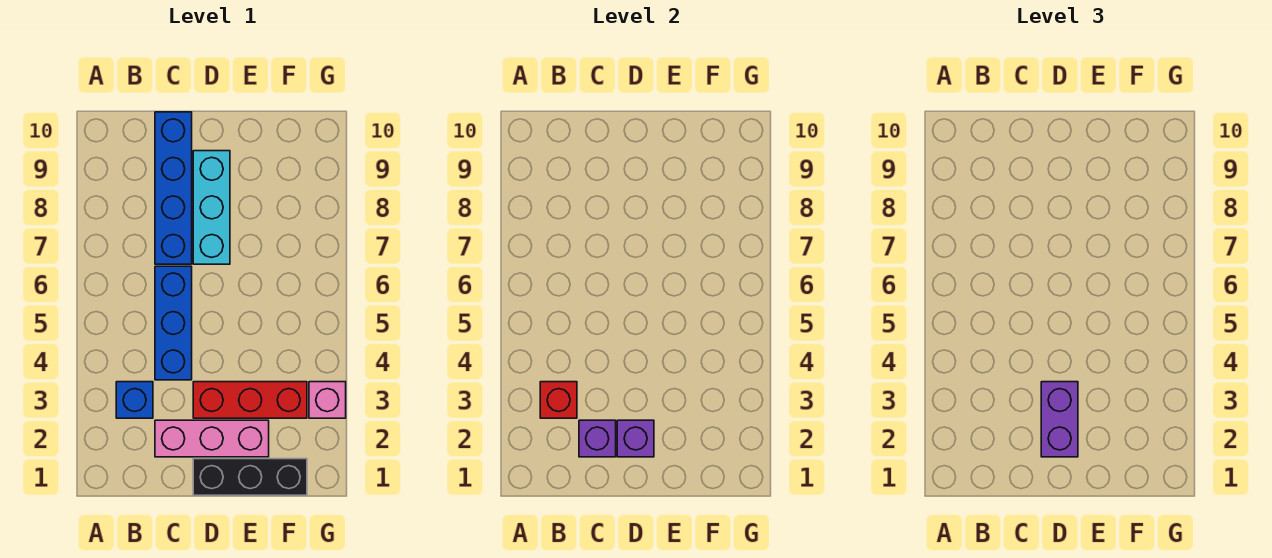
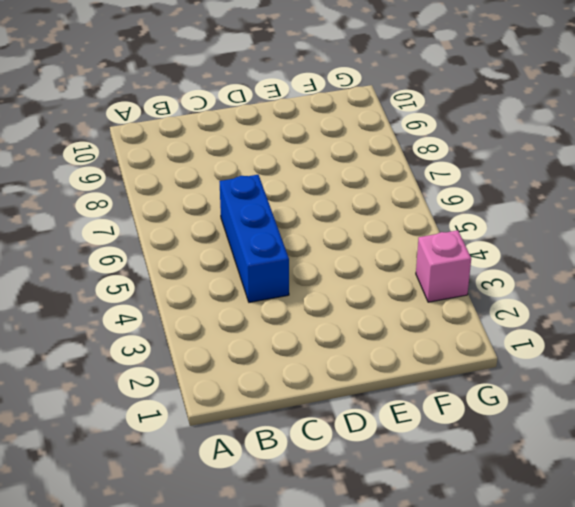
none -> blue 1x1 brick [116,382,153,418]
none -> pink 1x3 brick [155,420,269,457]
none -> blue 1x4 brick [155,112,192,264]

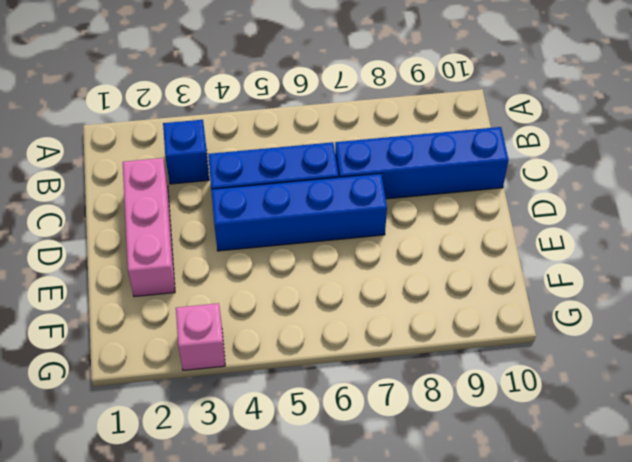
blue 1x4 brick [211,174,387,251] -> cyan 1x3 brick [193,151,230,264]
none -> black 1x3 brick [193,459,307,495]
none -> red 1x3 brick [193,382,307,418]
none -> red 1x1 brick [540,382,577,418]

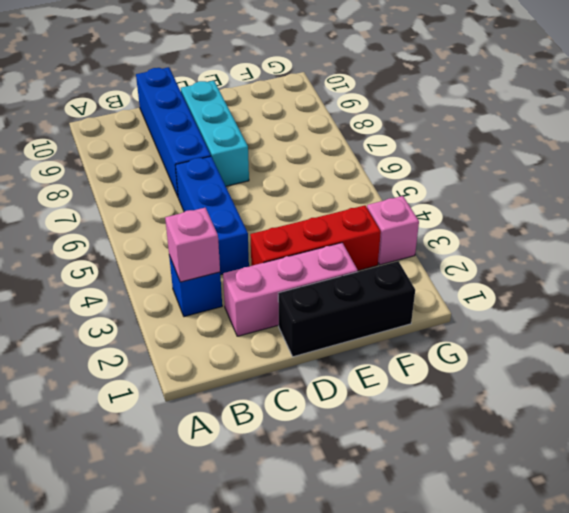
pink 1x1 brick [165,208,220,282] -> red 1x1 brick [540,382,577,418]
none -> purple 1x1 brick [579,420,616,457]
none -> purple 1x1 brick [617,420,654,457]
none -> purple 1x2 brick [1041,382,1078,457]

